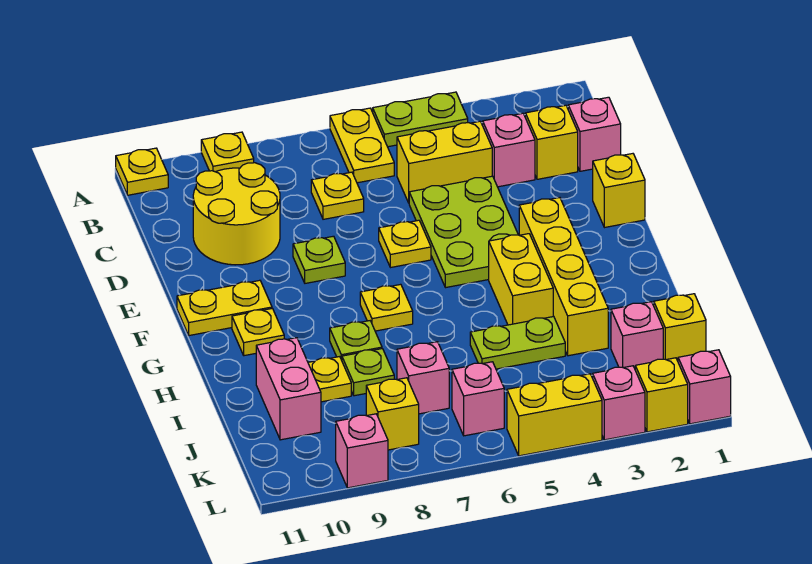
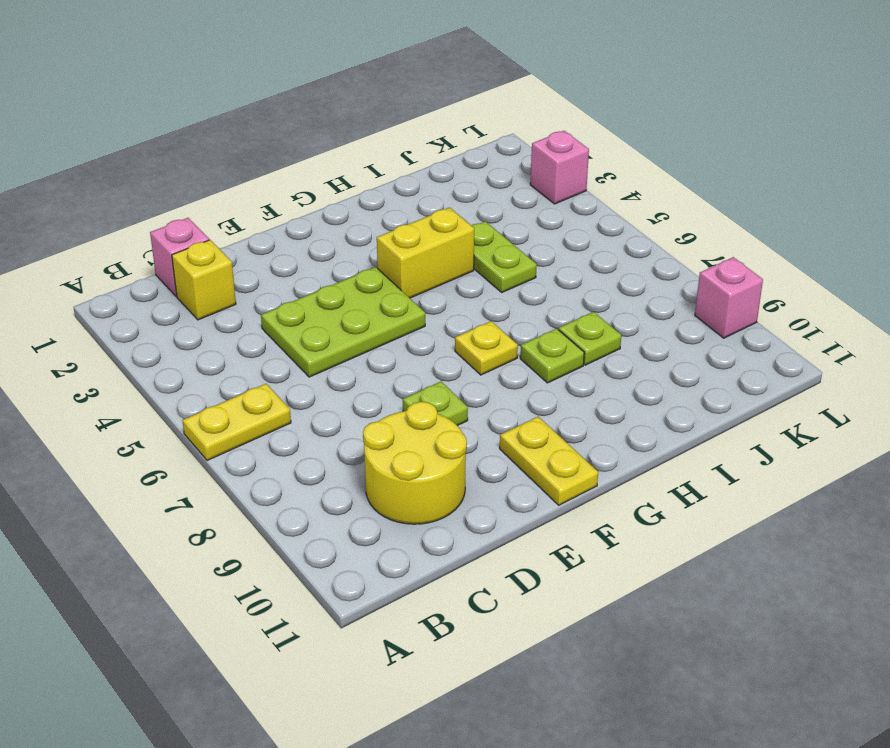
none -> lime 1x2 plate [373,92,468,147]
none -> yellow 1x1 plate [201,132,254,172]
none -> yellow 1x1 plate [116,148,168,195]
none -> pink 1x1 brick [483,113,535,187]

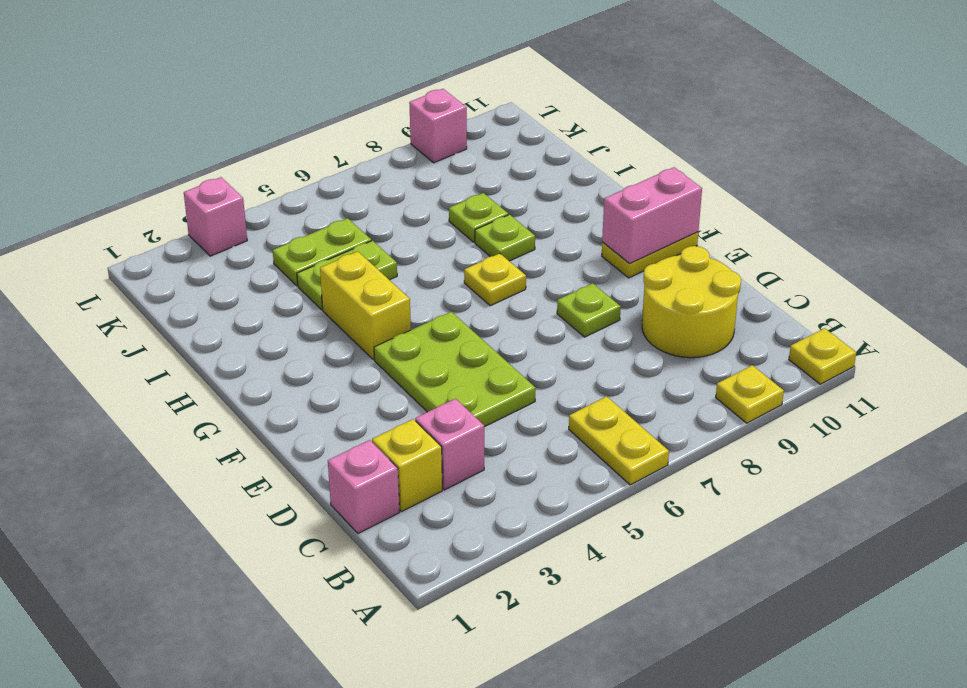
pink 1x2 brick [602,167,702,263] -> pink 1x2 brick turned to [256,338,321,440]
lime 1x2 plate [273,218,371,286] -> lime 1x2 plate moved to [373,92,468,147]
none -> yellow 1x2 brick [397,121,492,203]
none -> yellow 1x1 plate [311,172,364,219]
none -> yellow 1x1 brick [593,154,645,228]
none -> yellow 1x1 plate [379,220,431,268]

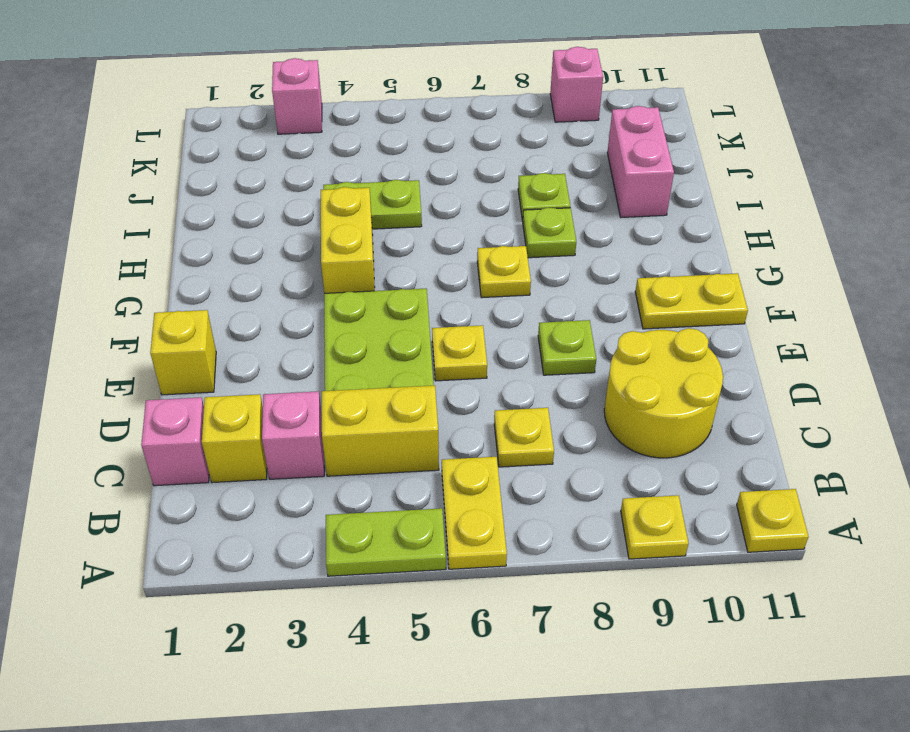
none -> yellow 1x4 brick [519,198,608,356]
none -> yellow 1x1 plate [232,308,284,356]
none -> yellow 1x1 plate [308,357,351,402]
none -> yellow 1x1 brick [654,294,706,361]

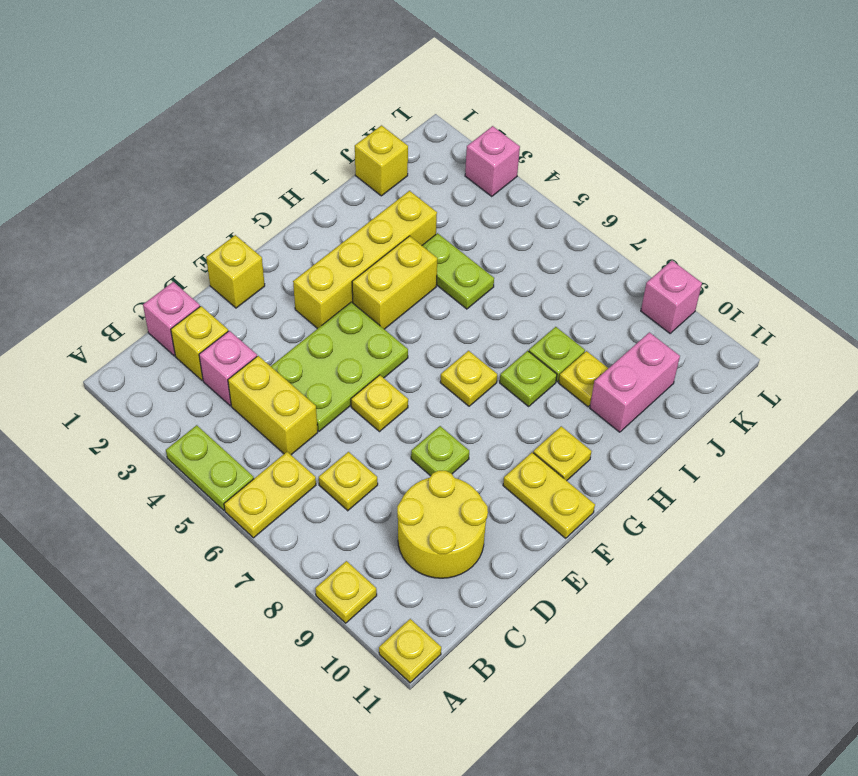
none -> pink 1x1 brick [611,302,663,368]
none -> pink 1x1 brick [397,342,449,414]
none -> pink 1x1 brick [452,362,504,436]
none -> yellow 1x1 brick [366,378,419,450]

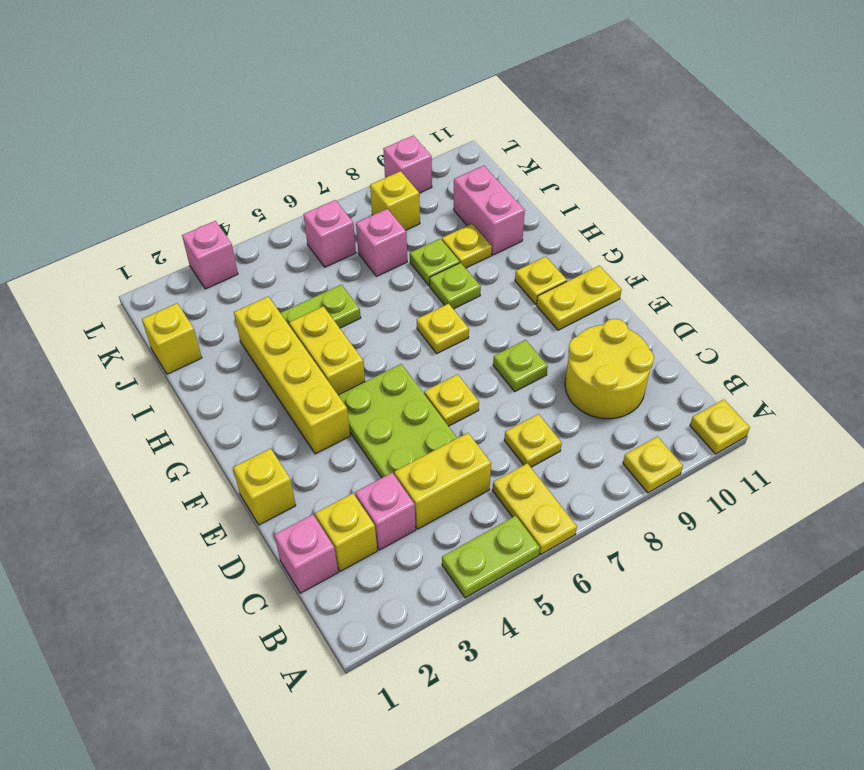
none -> pink 1x1 brick [611,302,663,368]
none -> pink 1x1 brick [678,350,731,424]
none -> yellow 1x1 brick [635,358,688,432]
none -> yellow 1x2 brick [507,374,602,456]

